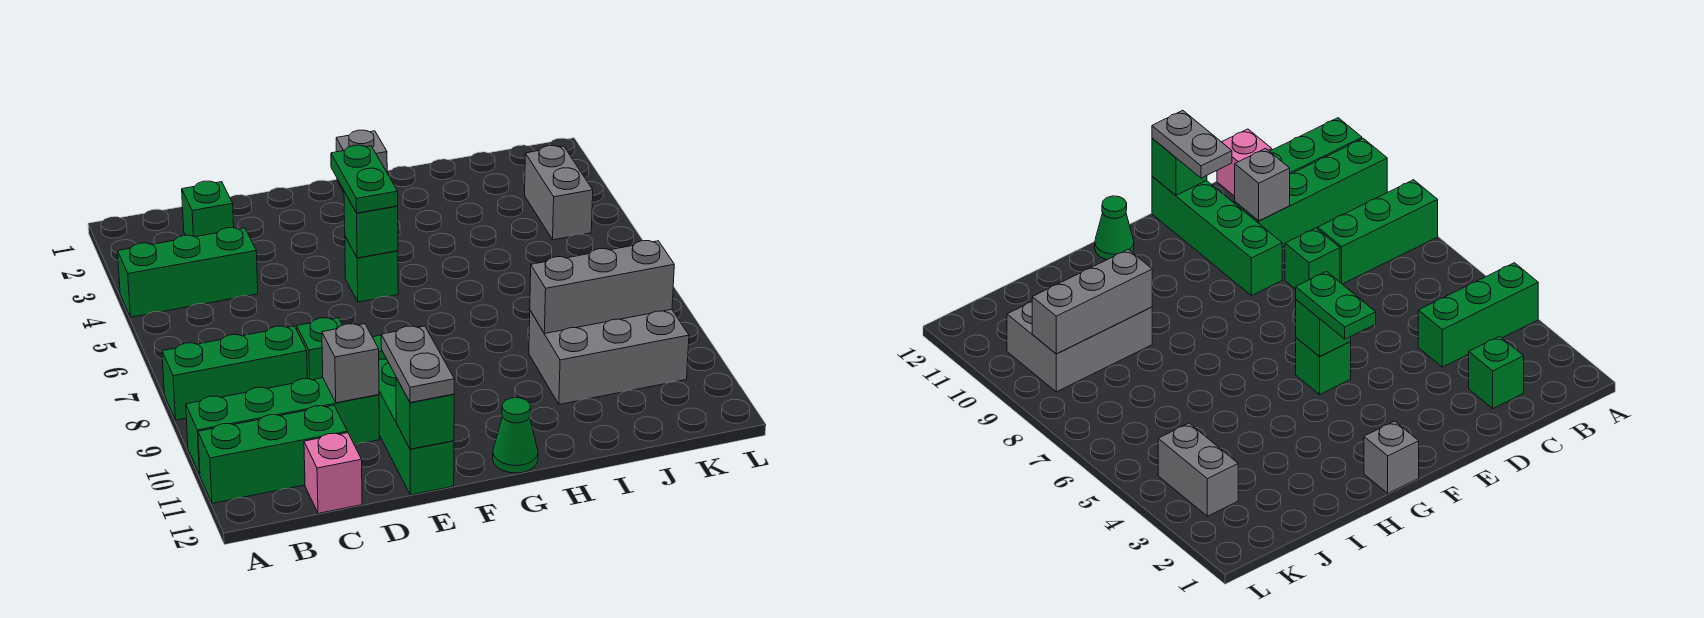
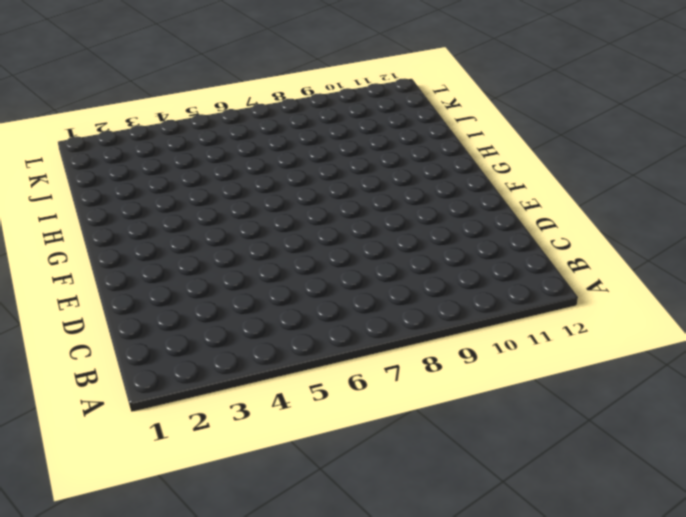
none -> green 1x3 brick [118,228,258,317]
none -> green 1x3 brick [162,326,307,420]
none -> green 1x4 brick [186,378,380,475]

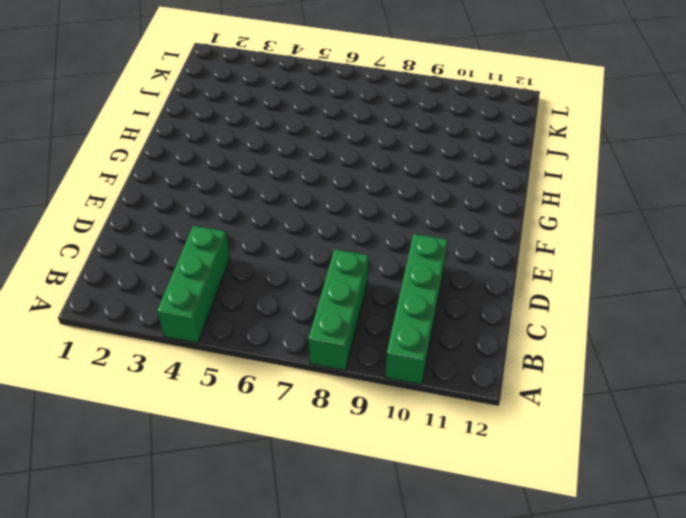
none -> green 1x3 brick [198,405,347,503]
none -> green 1x1 brick [182,181,234,237]
none -> pink 1x1 brick [304,433,362,514]

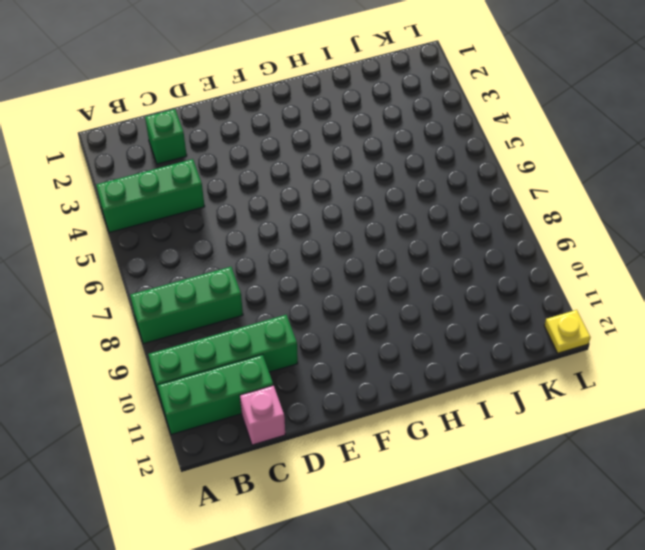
yellow 1x1 plate [544,310,591,353] -> none
none -> green 1x1 brick [297,318,342,380]
none -> green 1x4 brick [373,335,454,495]
none -> green 1x1 brick [345,237,398,302]

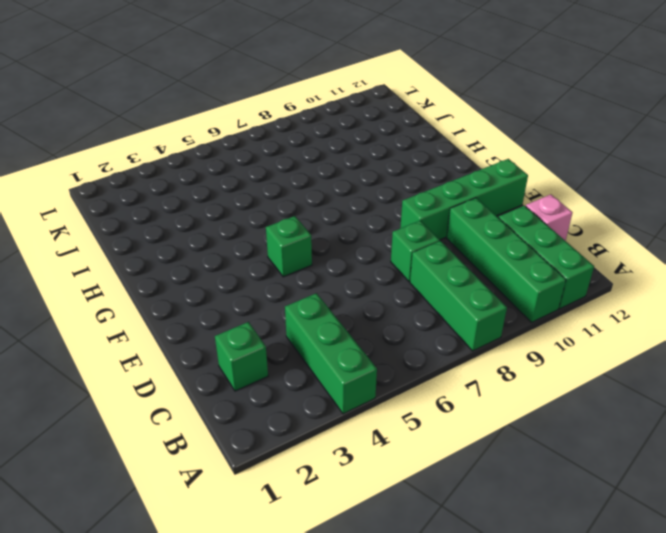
none -> grey 1x1 brick [336,130,387,192]
none -> green 1x1 cone [493,398,538,473]
none -> grey 2x3 brick [529,309,689,404]

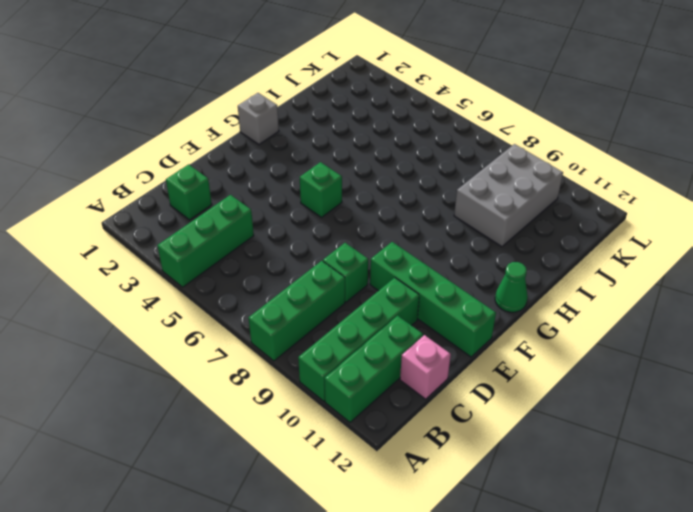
none -> grey 1x2 brick [525,146,593,240]
none -> grey 1x1 brick [322,324,379,403]
none -> green 1x1 brick [396,378,454,449]

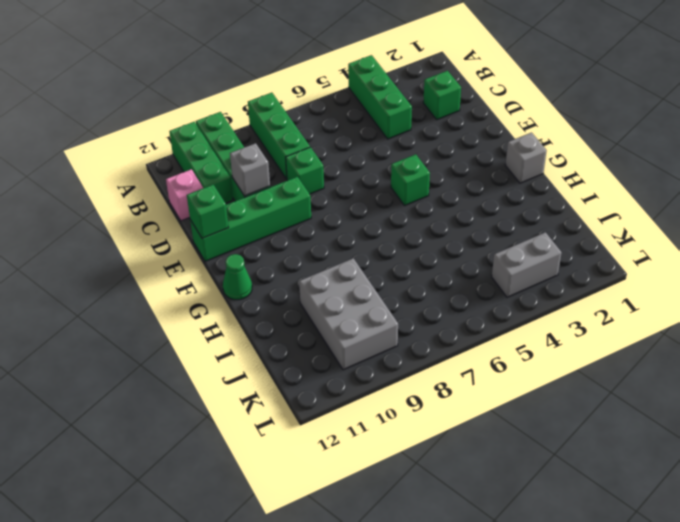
none -> green 1x1 brick [344,192,398,258]
none -> grey 1x3 brick [530,241,674,334]
none -> grey 1x2 plate [381,326,454,403]

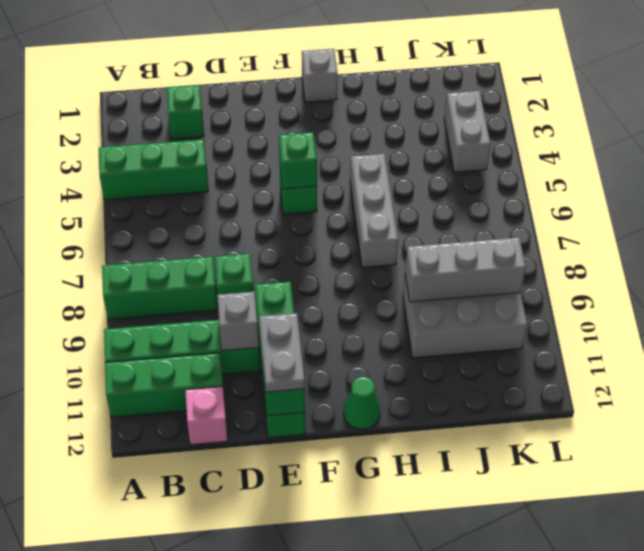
grey 1x3 brick [350,154,398,267] -> none
none -> green 1x2 plate [331,145,398,213]

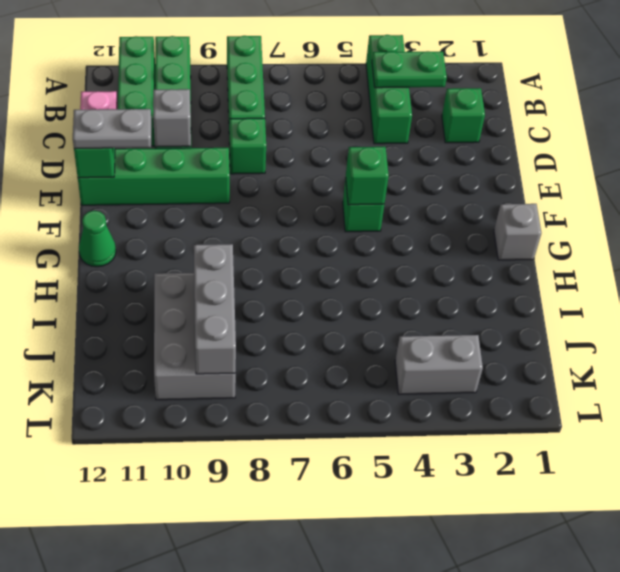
green 1x2 plate [372,51,447,88] -> green 1x2 plate moved to [331,145,398,213]

